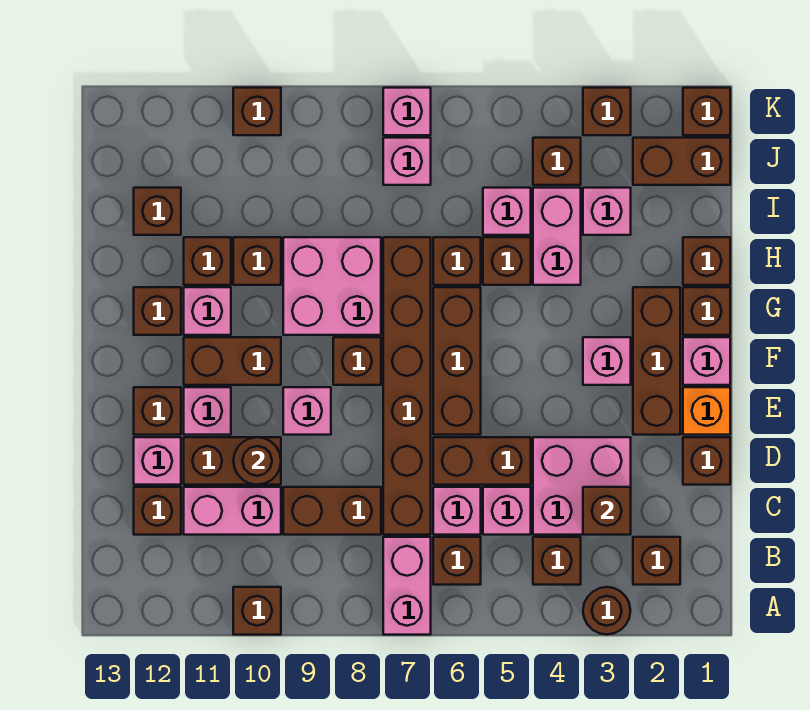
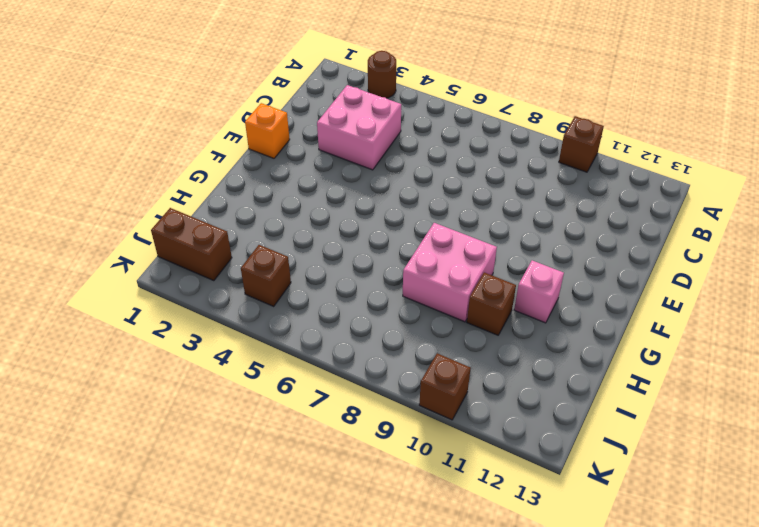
none -> pink 1x2 brick [383,537,431,635]
none -> brown 1x1 brick [633,537,680,585]
none -> brown 1x1 brick [533,537,581,585]
none -> brown 1x1 brick [433,537,481,585]

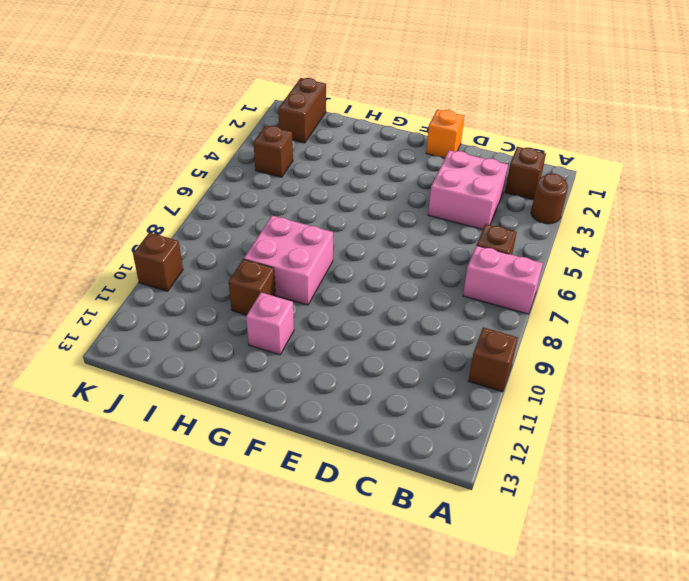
none -> brown 1x1 brick [533,537,581,585]
none -> pink 1x1 brick [483,487,531,535]
none -> pink 1x1 brick [433,487,481,535]
none -> brown 1x6 brick [383,237,431,535]

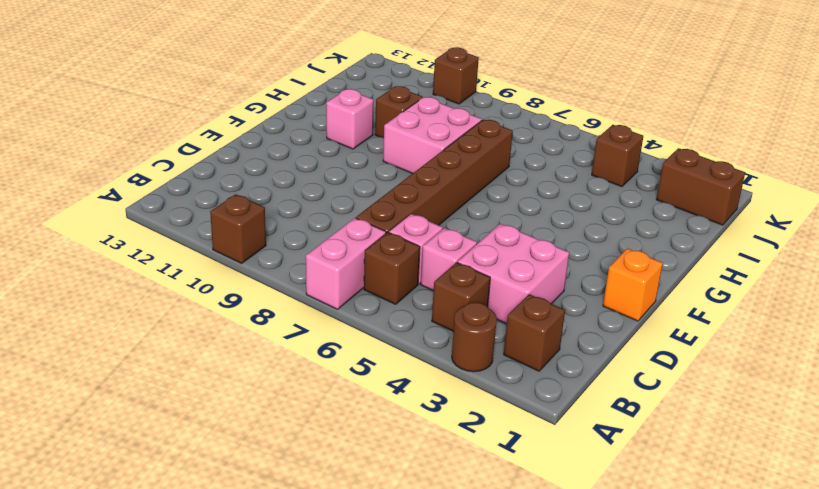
none -> brown 1x2 brick [283,487,381,535]
none -> pink 1x2 brick [184,487,281,535]
none -> brown 1x1 brick [134,487,181,535]
none -> brown 1x1 brick [683,437,730,485]

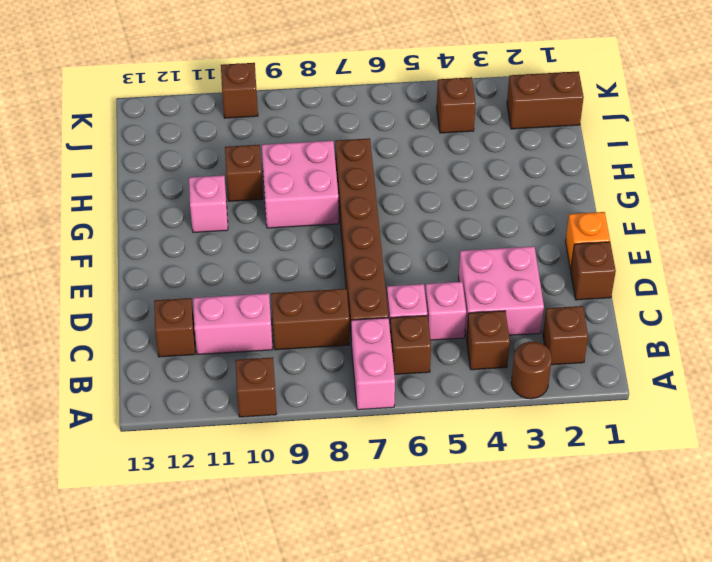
none -> brown 1x2 brick [433,437,531,485]
none -> brown 1x2 brick [184,437,281,485]
none -> pink 1x1 brick [134,437,181,485]
none -> brown 1x3 brick [633,287,680,435]

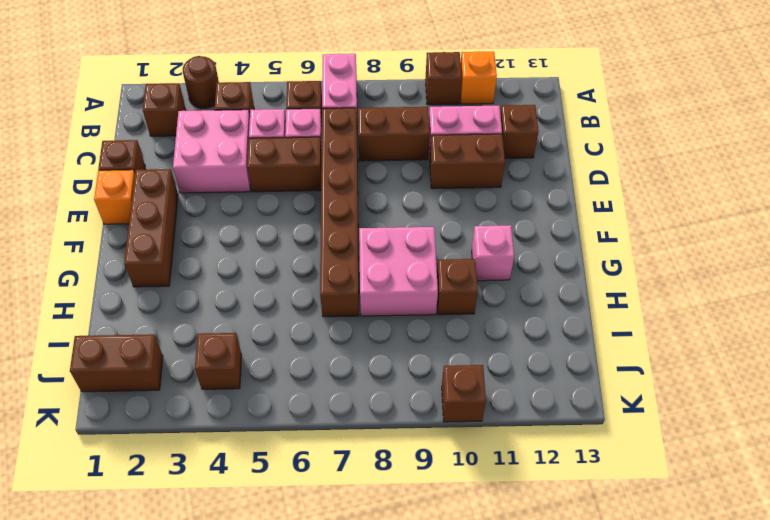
orange 1x1 brick [460,51,497,104] -> none
none -> pink 1x1 brick [134,437,181,485]
none -> brown 1x3 brick [433,287,481,435]
none -> pink 1x1 brick [283,387,331,435]
none -> pink 1x1 brick [184,387,231,435]

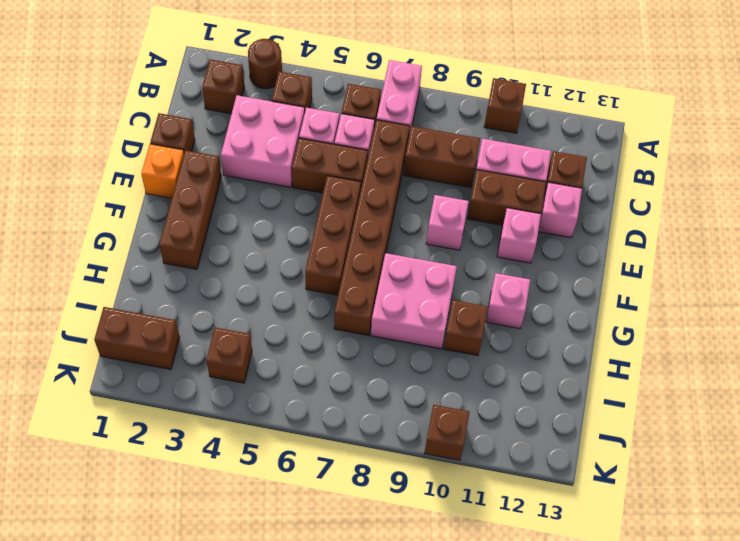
none -> brown 1x1 brick [134,387,181,435]
none -> pink 1x1 brick [683,337,730,385]
none -> pink 1x1 brick [583,337,631,385]
none -> brown 1x1 brick [333,337,381,385]

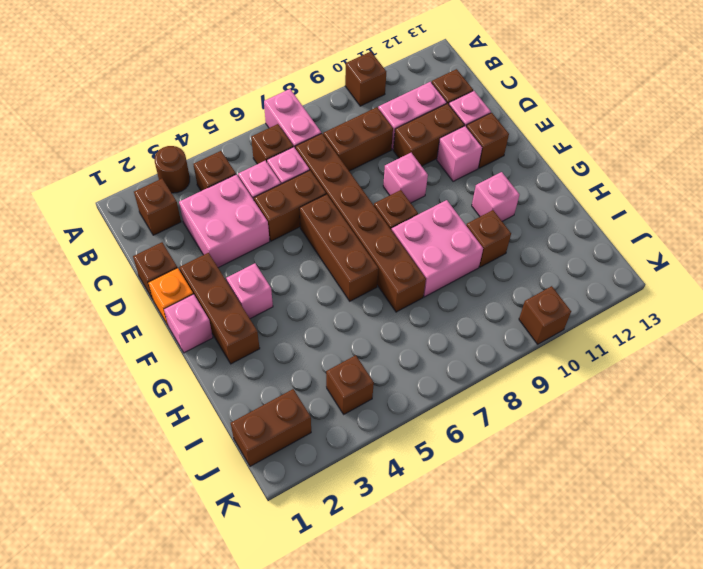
none -> brown 1x2 brick [184,337,281,385]
none -> brown 1x1 brick [683,287,730,335]
none -> brown 1x1 brick [134,287,181,335]
none -> brown 1x1 brick [683,237,730,285]

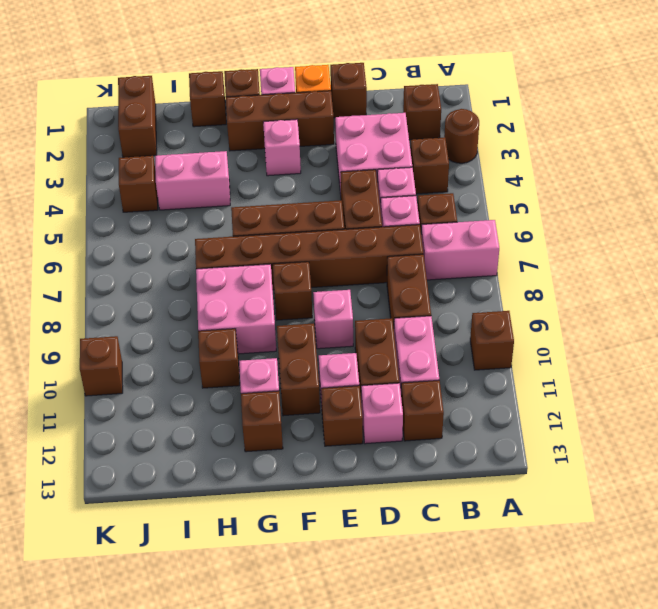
none -> brown 1x1 brick [483,237,531,285]
none -> brown 1x1 brick [433,237,481,285]
none -> brown 1x1 brick [184,237,231,285]
none -> pink 1x1 brick [583,188,631,235]

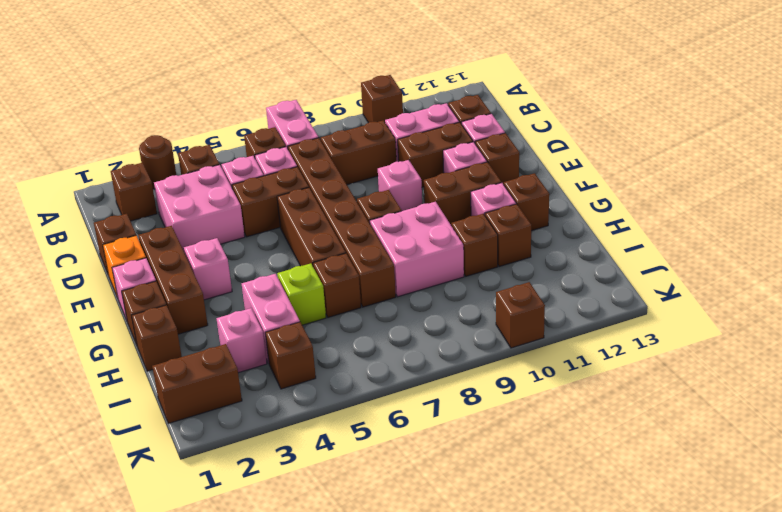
lime 1x1 brick [277,263,326,325] -> brown 1x1 brick [483,237,531,285]
none -> pink 1x1 brick [483,188,531,235]
none -> brown 1x1 brick [134,188,181,235]
none -> pink 1x1 brick [383,138,431,185]
none -> brown 1x1 brick [683,88,730,135]

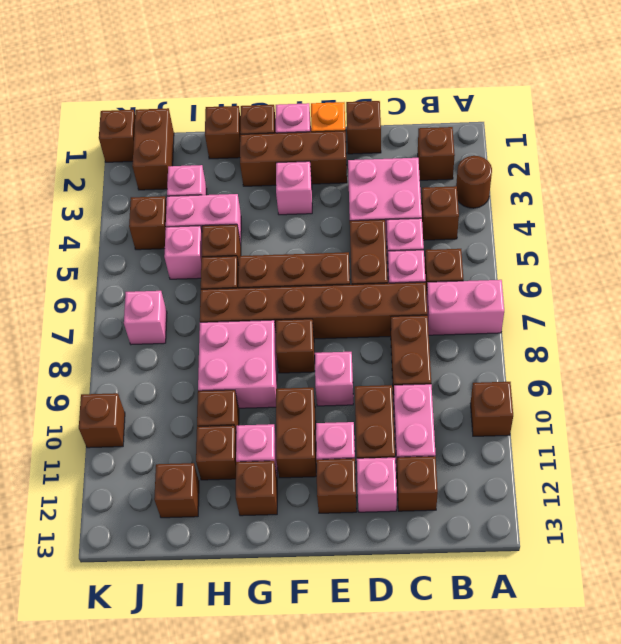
none -> brown 1x1 brick [583,88,631,135]
none -> pink 1x1 brick [383,88,431,135]
none -> brown 1x1 brick [583,487,631,535]
none -> brown 1x1 round brick [234,437,281,485]

